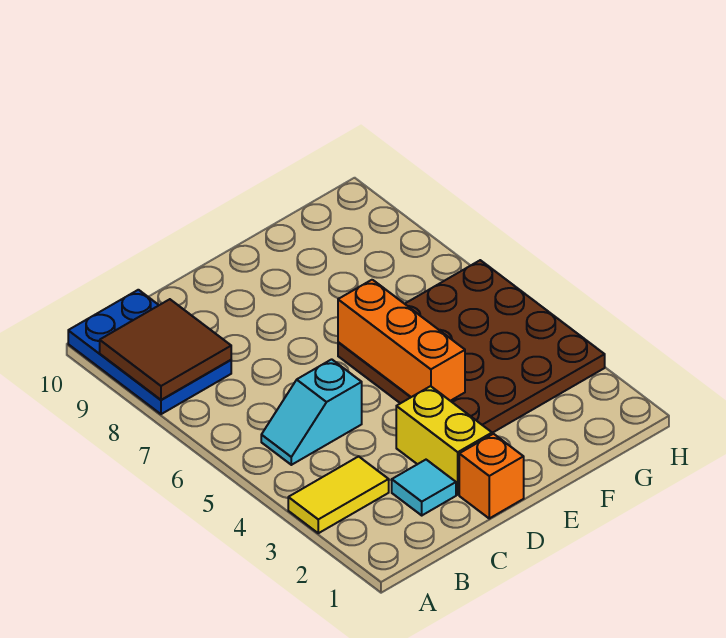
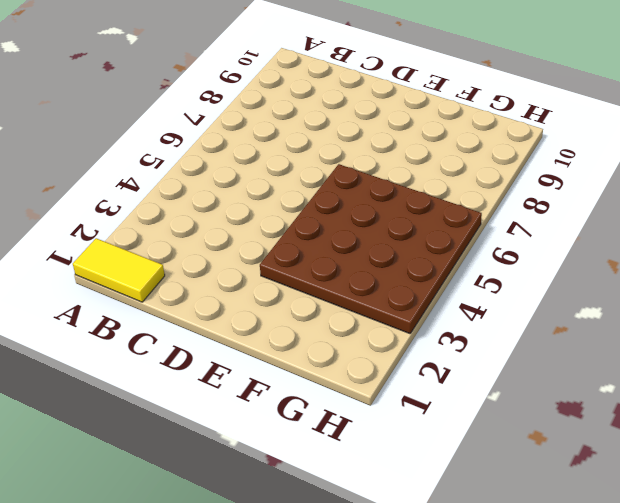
yellow 1x2 tile [73,238,165,302] -> yellow 1x2 tile moved to [288,456,389,533]
none -> blue 2x3 plate [68,290,231,414]
none -> cyan 1x2 slope [261,359,362,465]

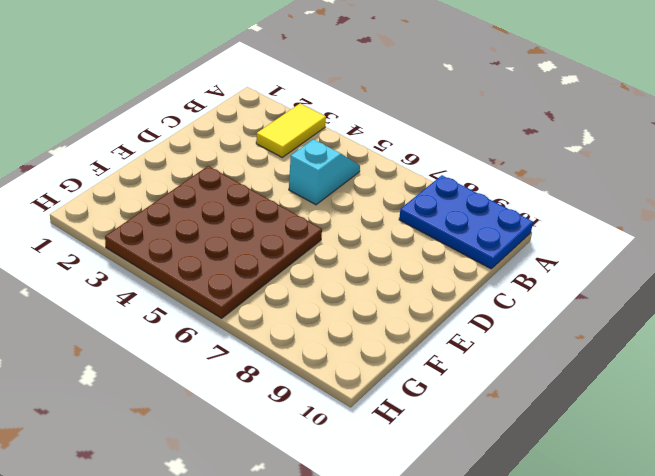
none -> cyan 1x1 tile [392,460,456,515]
none -> orange 1x1 brick [459,434,524,518]

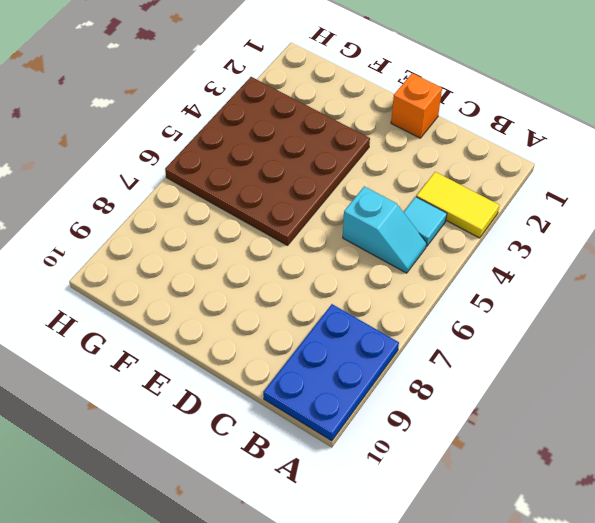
cyan 1x1 tile [404,197,447,246] -> cyan 1x1 tile moved to [392,460,456,515]
none -> yellow 1x2 brick [396,386,492,495]
none -> brown 2x2 tile [100,299,231,400]

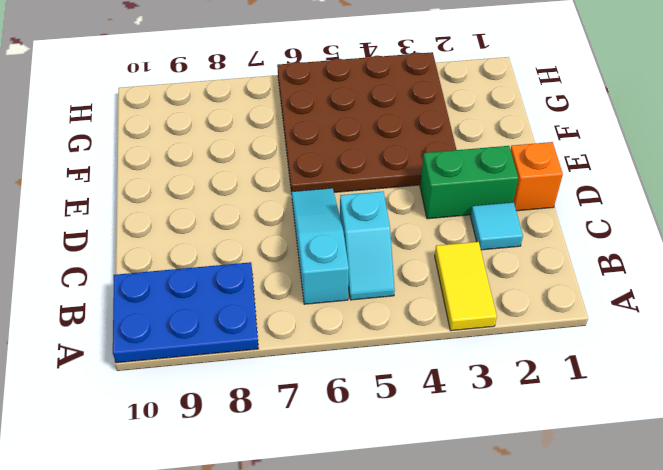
cyan 1x3 slope [292,188,349,304] -> none
green 1x2 brick [420,146,518,219] -> yellow 1x2 brick [396,386,492,495]
none -> brown 2x2 tile [100,299,231,400]
none -> orange 1x3 brick [338,280,465,401]

